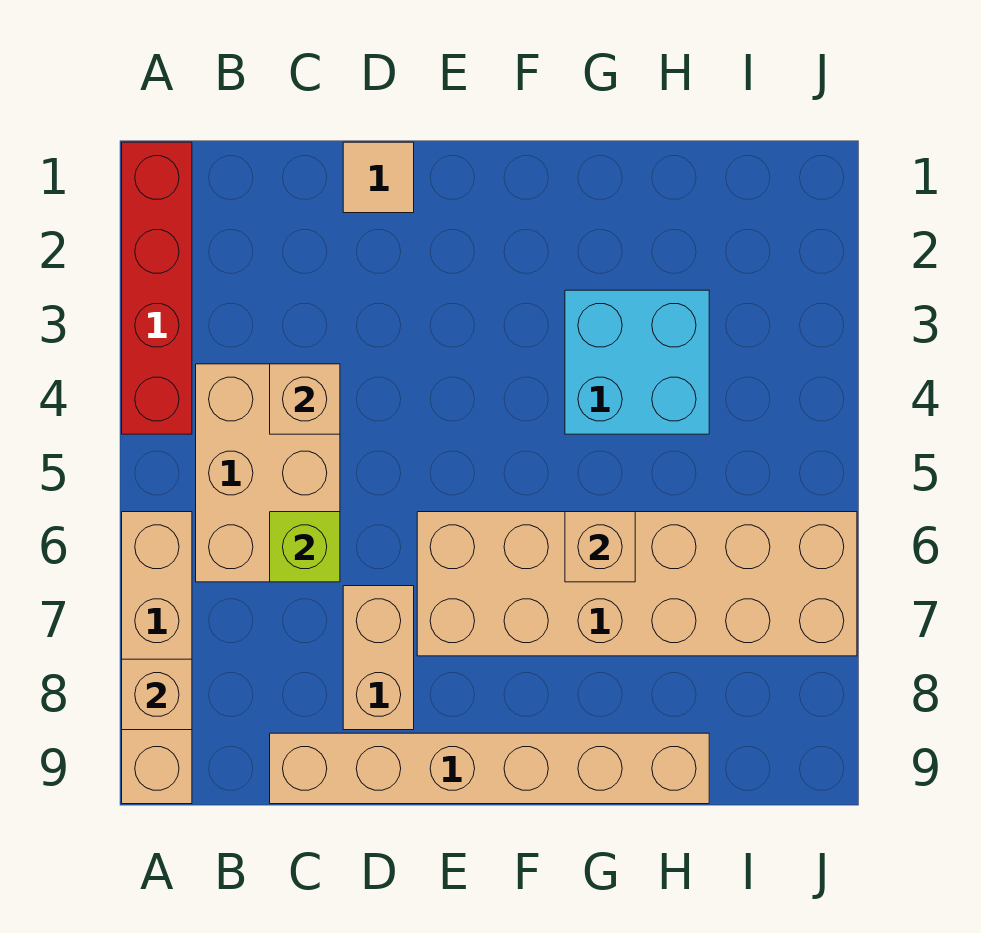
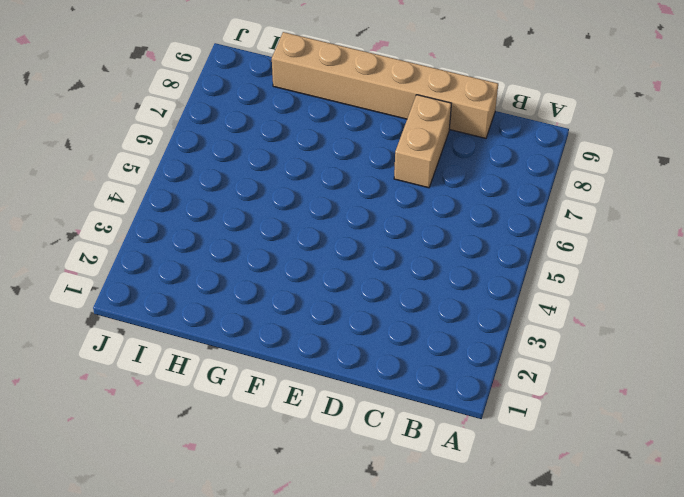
none -> red 1x4 brick [122,142,192,434]
none -> tan 1x4 brick [122,512,192,804]
none -> tan 2x3 brick [196,364,340,582]

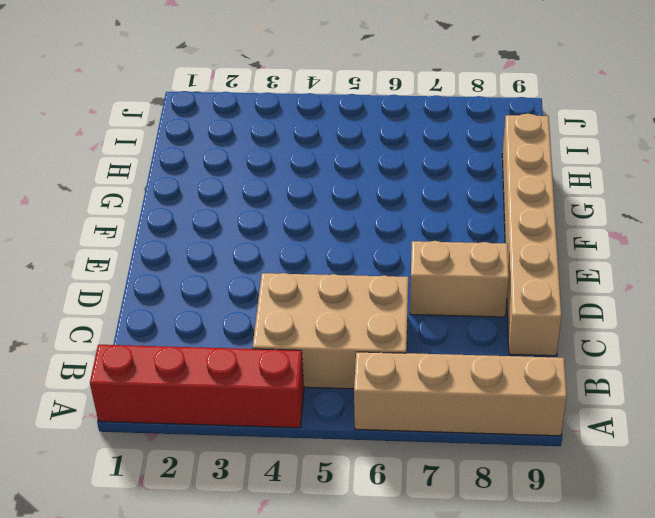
none -> tan 1x1 tile [343,142,414,213]
none -> tan 2x6 brick [417,512,857,656]
none -> cyan 2x2 brick [565,290,709,434]

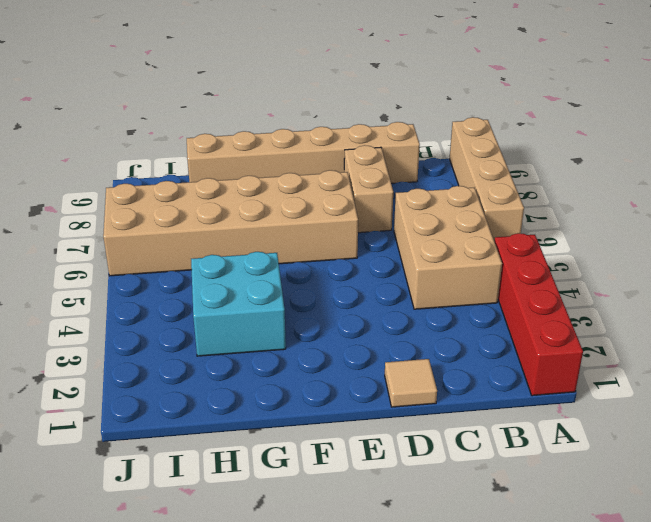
none -> tan 1x1 brick [122,659,192,730]
none -> tan 1x1 brick [270,364,340,434]
none -> lime 1x1 brick [270,512,340,582]

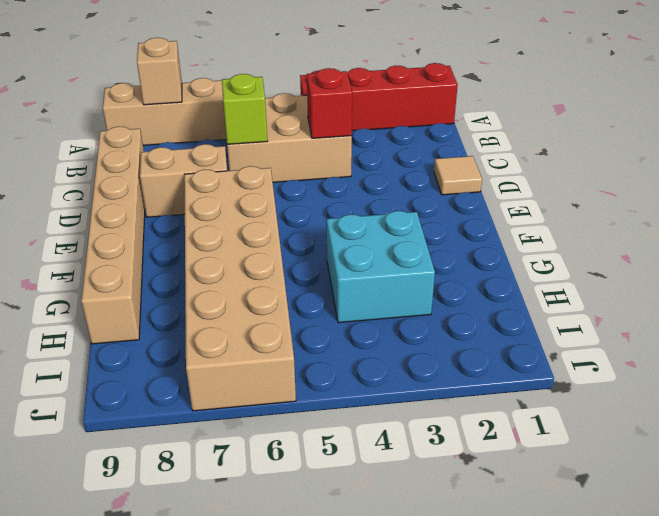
red 1x1 brick [307,68,352,138] -> tan 1x1 brick [270,364,340,434]
none -> tan 1x1 brick [565,512,635,582]

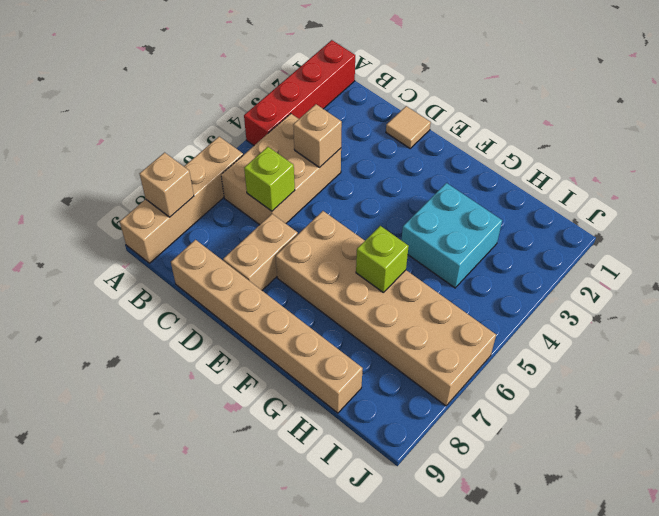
lime 1x1 brick [356,226,409,292] -> tan 1x1 brick [565,512,635,582]

